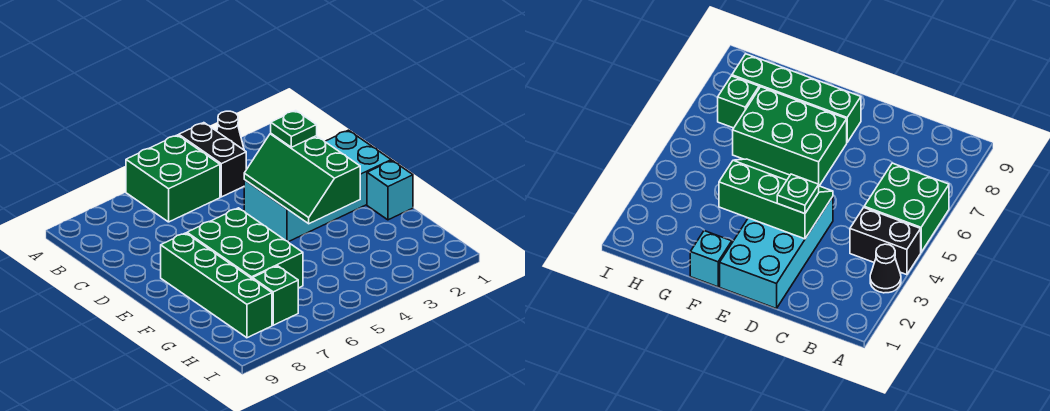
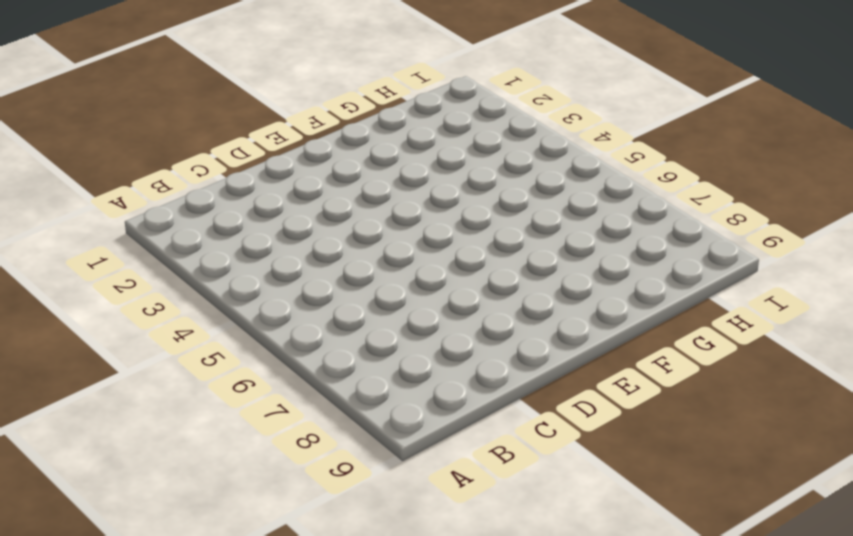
none -> black 1x1 cone [217,111,244,150]
none -> black 1x2 brick [179,123,246,197]

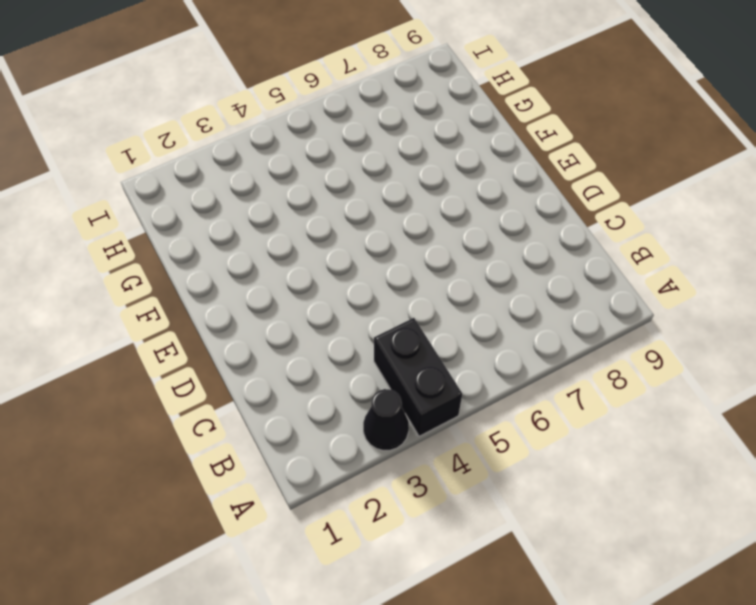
none -> green 2x2 brick [126,135,220,222]
none -> cyan 2x4 brick [244,130,391,242]

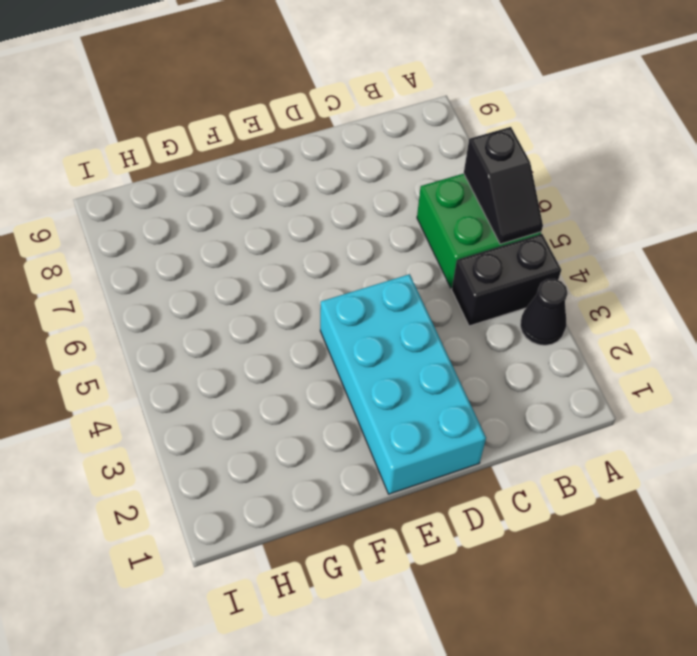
black 1x2 slope [464,127,543,244] -> none
none -> green 2x3 brick [187,208,303,288]
none -> green 1x4 brick [161,233,272,338]

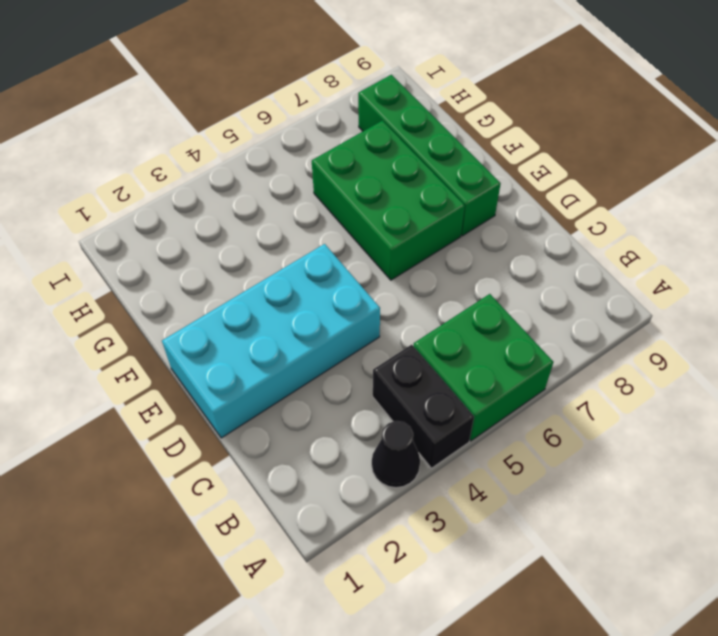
none -> cyan 1x1 brick [367,161,413,220]
none -> green 1x1 brick [253,266,298,325]

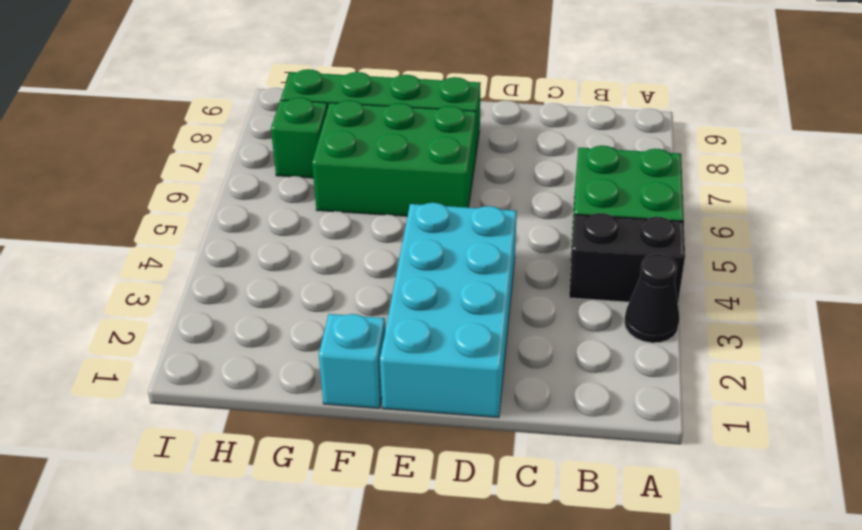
none -> green 2x3 slope [244,134,360,224]
none -> green 1x1 plate [271,110,317,147]

